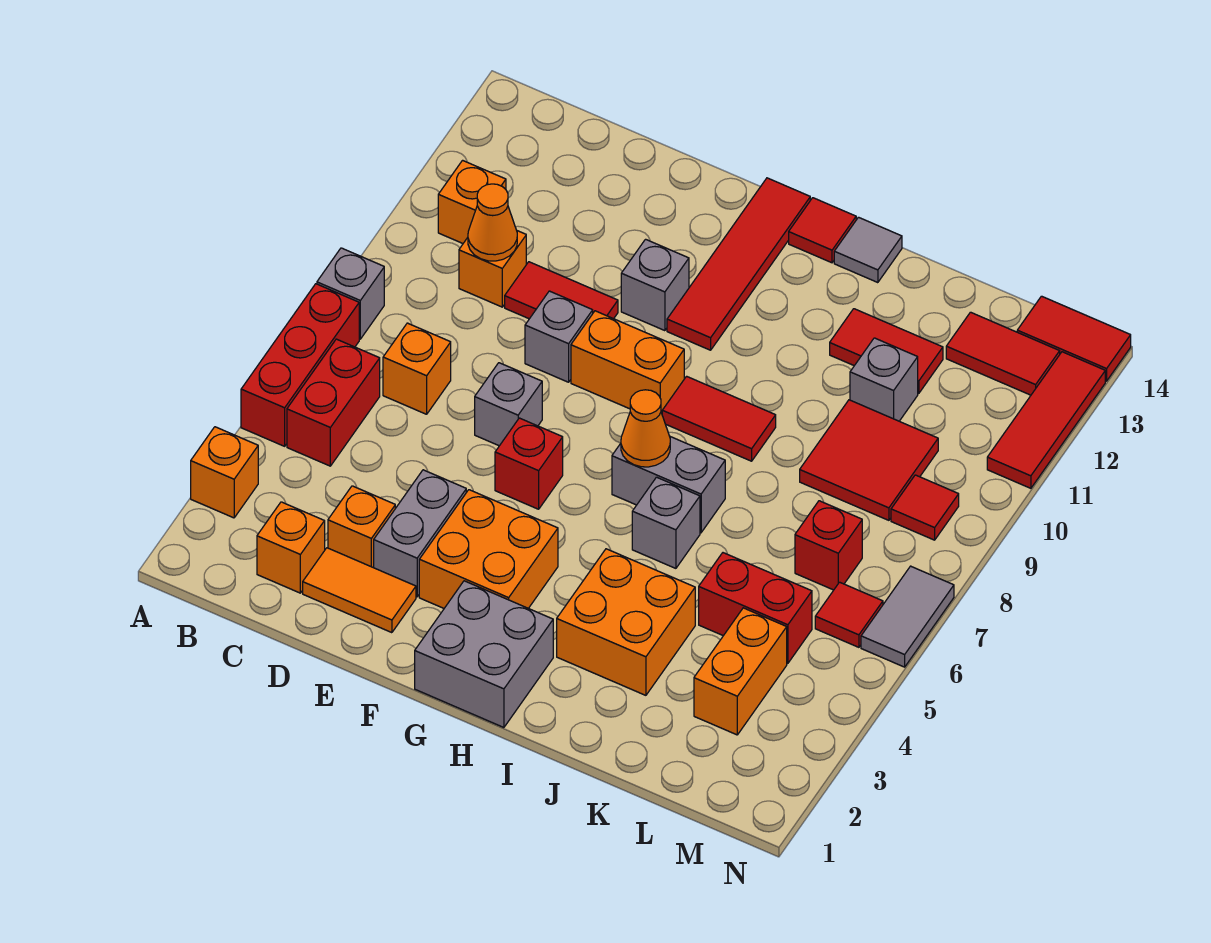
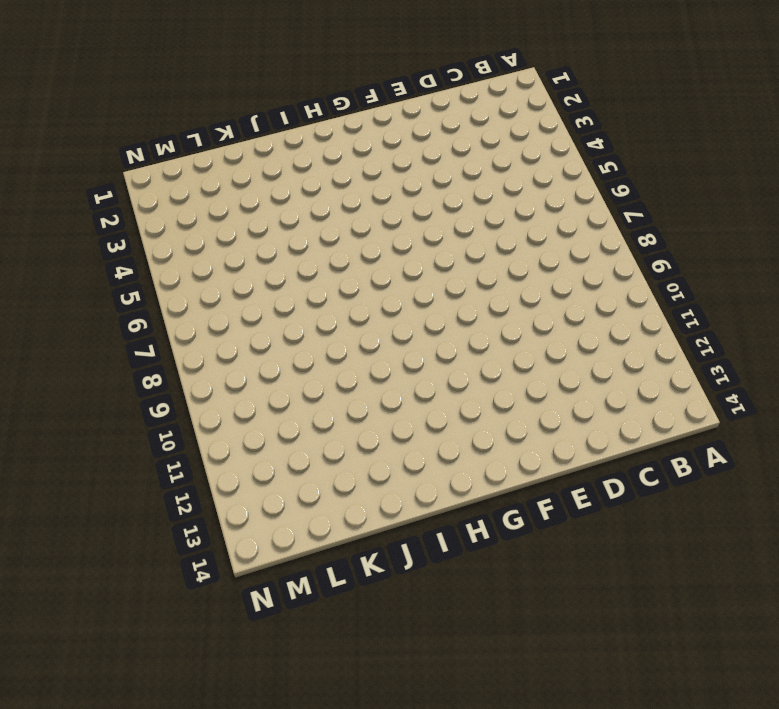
none -> orange 1x1 brick [191,427,258,518]
none -> red 1x3 brick [241,284,359,446]
none -> grey 1x1 brick [317,248,384,339]
none -> red 1x2 brick [287,339,380,466]

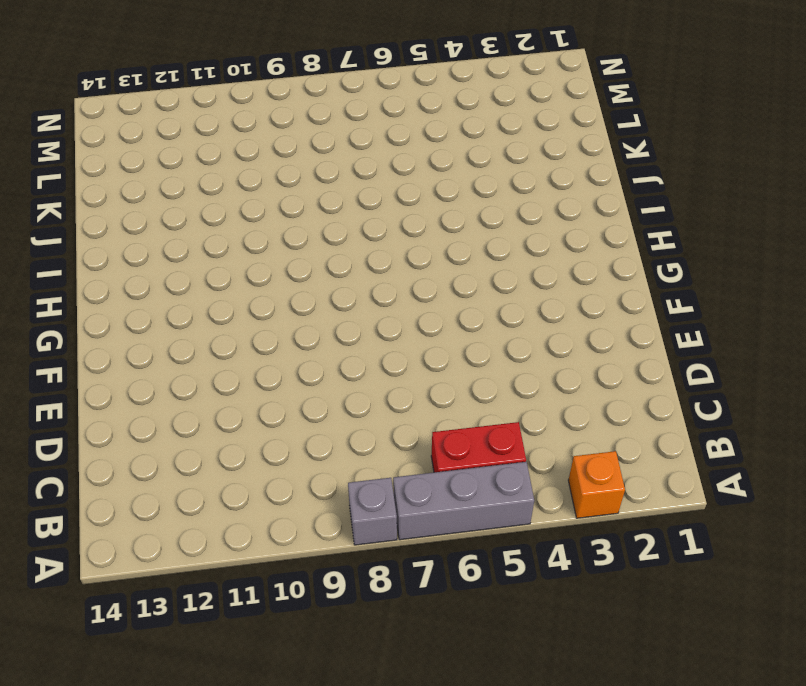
grey 1x3 brick [393,462,534,540] -> red 1x3 brick [241,284,359,446]
none -> orange 1x1 brick [438,160,506,243]
none -> orange 1x1 brick [257,502,325,593]
none -> orange 1x1 brick [383,323,451,414]
none -> orange 1x1 brick [459,231,526,307]

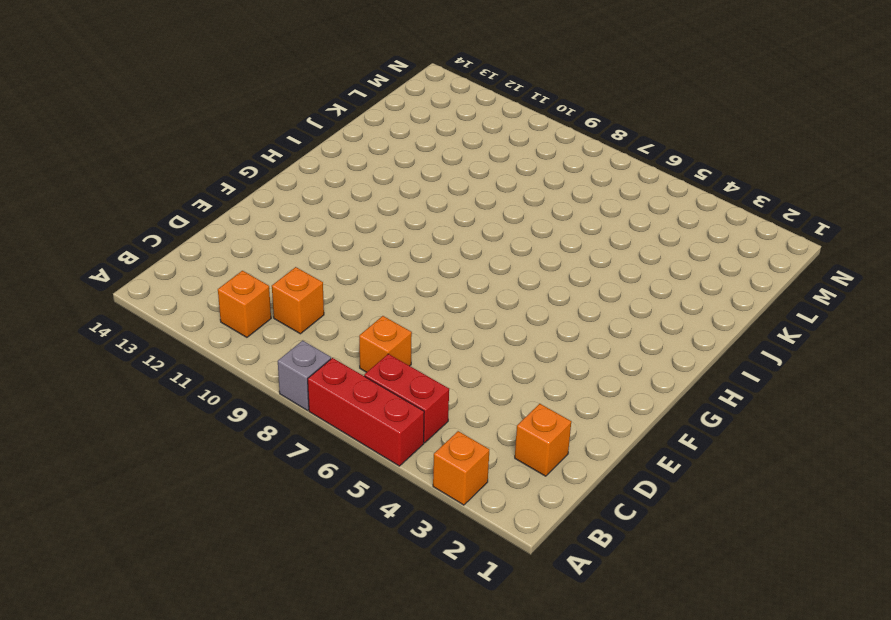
none -> orange 1x2 tile [303,548,416,633]
none -> orange 1x1 brick [328,486,395,568]
none -> red 1x2 tile [505,262,618,319]
none -> grey 1x2 brick [374,470,466,597]

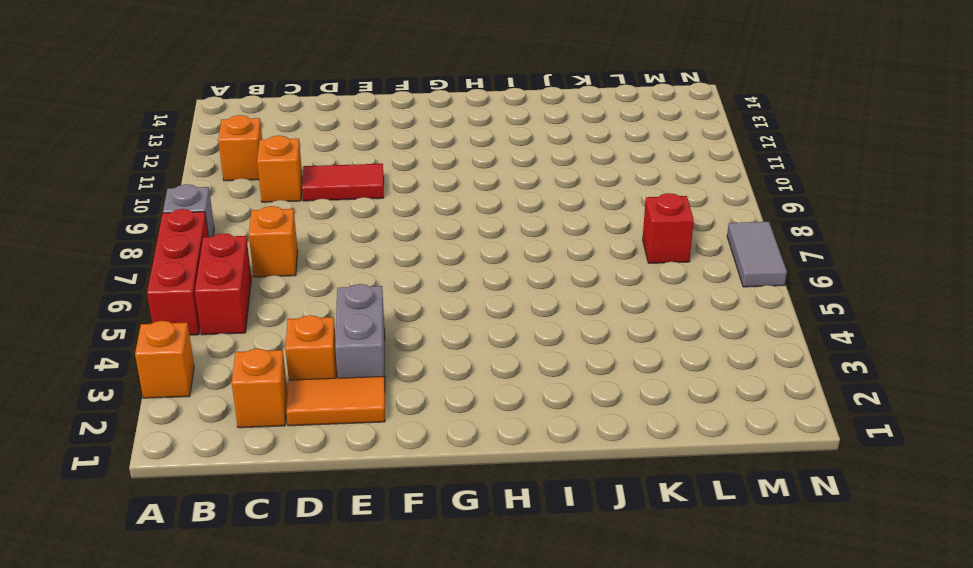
none -> grey 1x1 brick [475,363,542,446]
none -> grey 1x1 brick [525,291,593,382]
none -> orange 2x2 brick [419,490,558,608]
none -> red 1x1 brick [495,418,563,509]

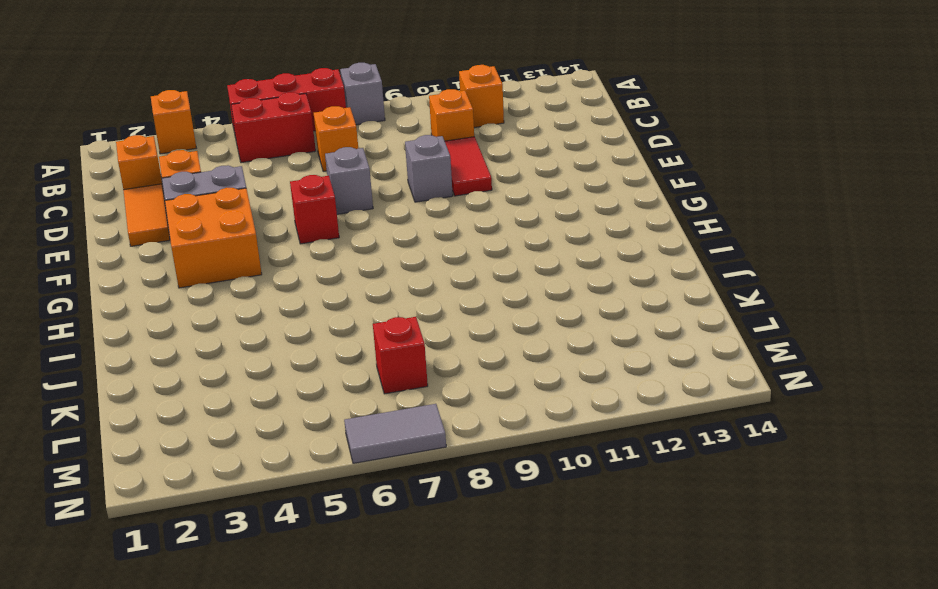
none -> orange 1x2 brick [571,311,684,413]
none -> grey 1x1 brick [621,239,689,331]
none -> grey 2x2 brick [415,581,553,728]
none -> red 1x4 tile [667,178,810,350]

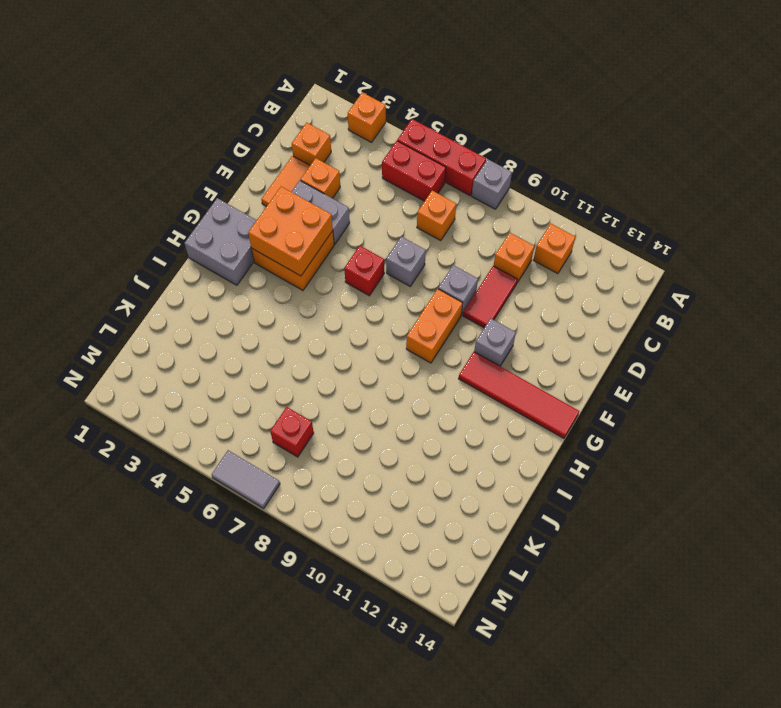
orange 2x2 brick [248,187,333,276] -> orange 2x2 brick moved to [557,549,695,695]
none -> grey 1x2 brick [612,437,725,533]
none -> red 1x2 tile [662,376,776,461]
none -> red 1x1 tile [789,198,856,263]
none -> grey 1x1 brick [632,477,700,568]

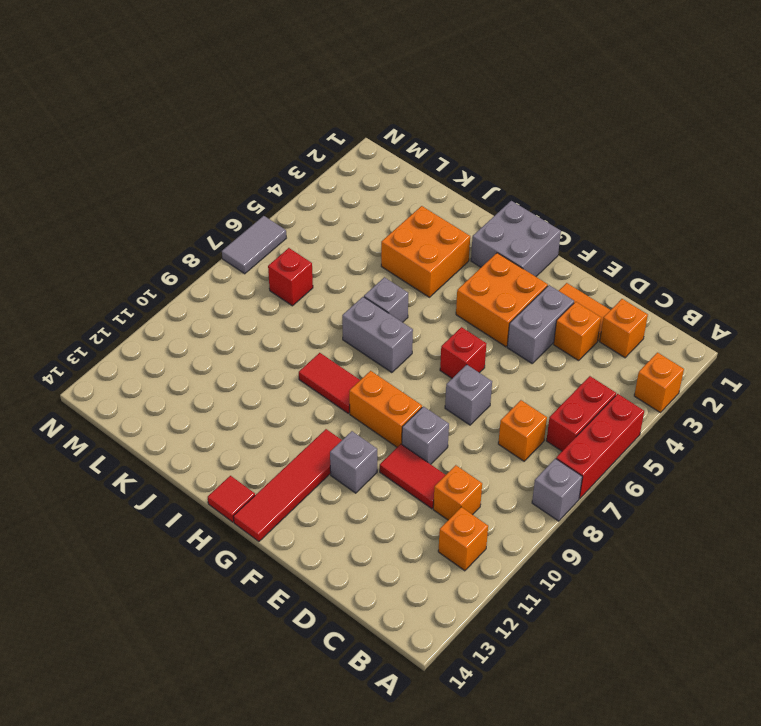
none -> grey 1x1 tile [834,217,902,283]
none -> red 1x2 tile [830,309,943,393]
none -> red 1x2 brick [699,553,812,663]
none -> red 2x2 tile [800,400,938,520]

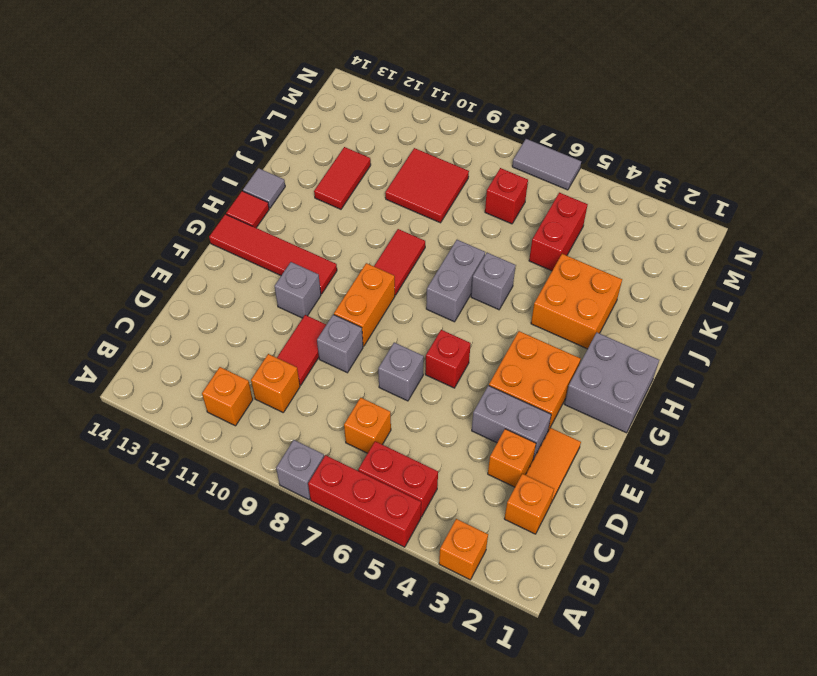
none -> grey 1x1 brick [850,338,918,421]
none -> orange 1x2 brick [694,608,787,735]
none -> red 1x2 tile [946,312,1060,395]
none -> red 1x1 tile [815,582,883,647]

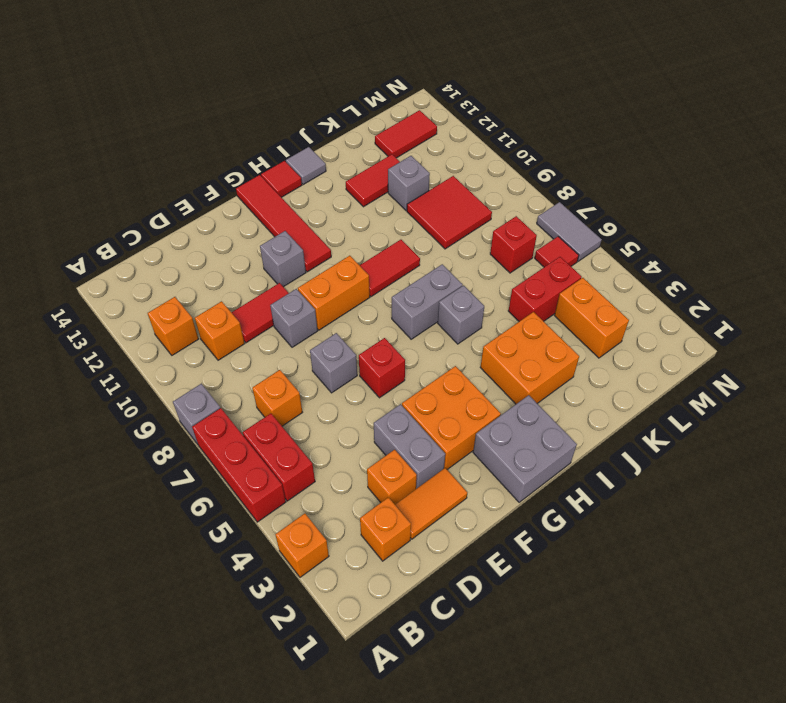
none -> red 1x1 tile [891,475,959,540]
none -> red 1x2 tile [1017,296,1131,381]
none -> red 1x3 tile [987,352,1105,488]
none -> orange 1x1 cone [468,184,517,261]

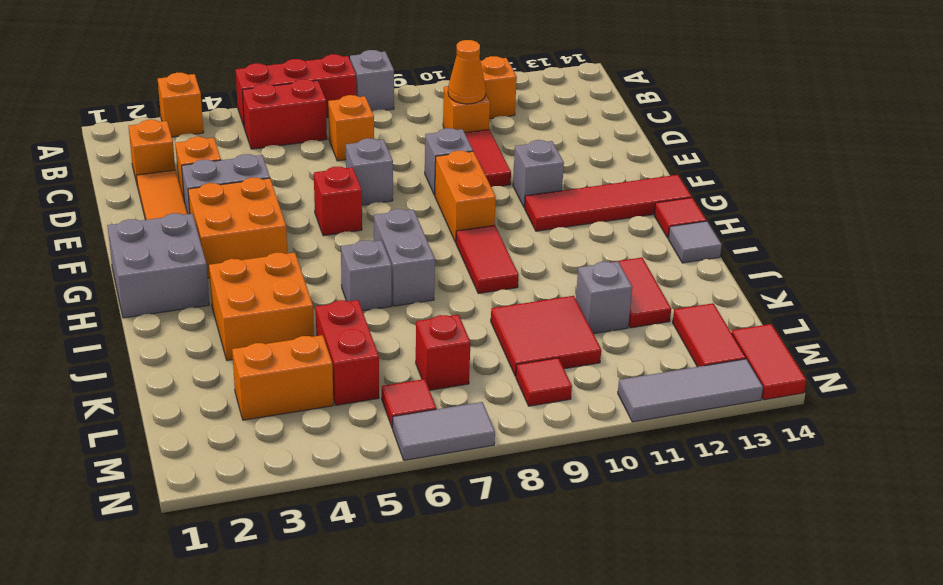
grey 1x3 tile [618,359,763,422] -> red 1x3 tile [987,352,1105,488]
none -> orange 1x1 cone [621,390,670,467]

